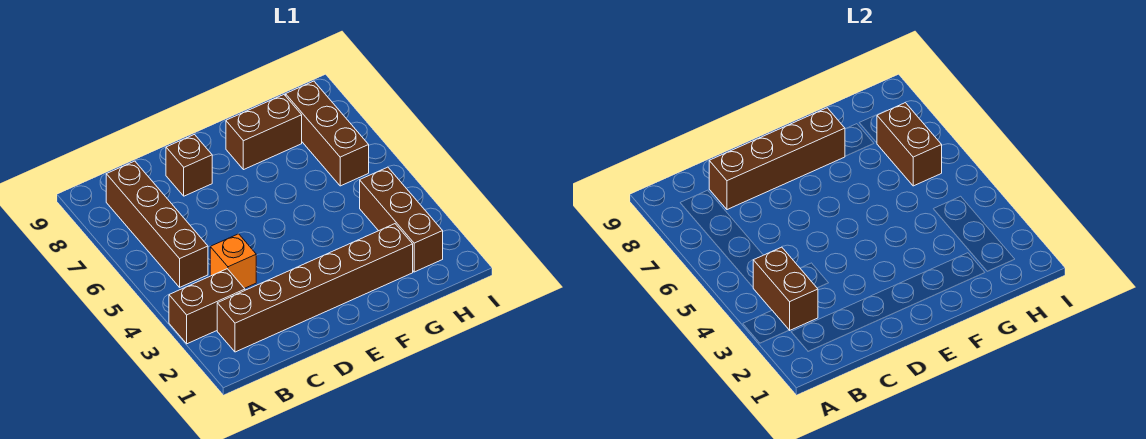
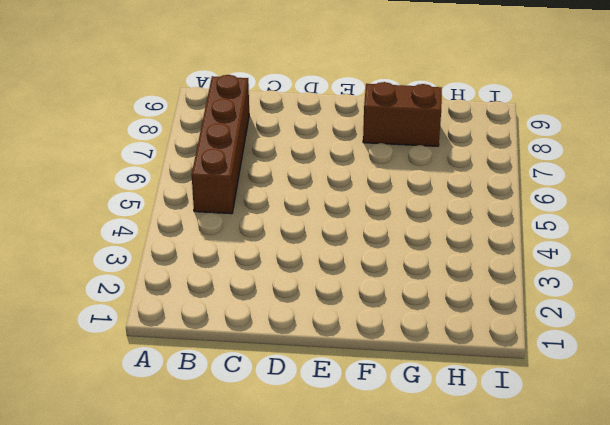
none -> brown 1x2 brick [169,269,245,344]
none -> brown 1x6 brick [217,224,413,352]

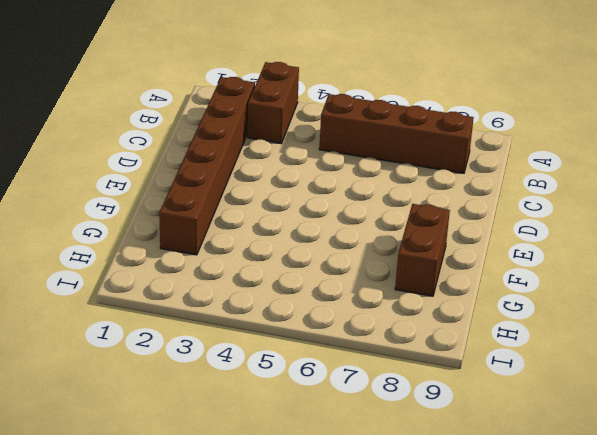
none -> orange 1x1 brick [210,234,256,288]
none -> brown 1x1 brick [166,134,212,196]

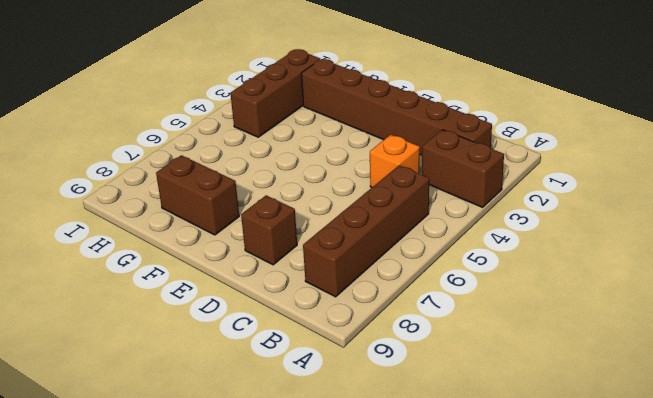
none -> brown 1x3 brick [286,81,369,186]
none -> brown 1x2 brick [753,247,818,330]

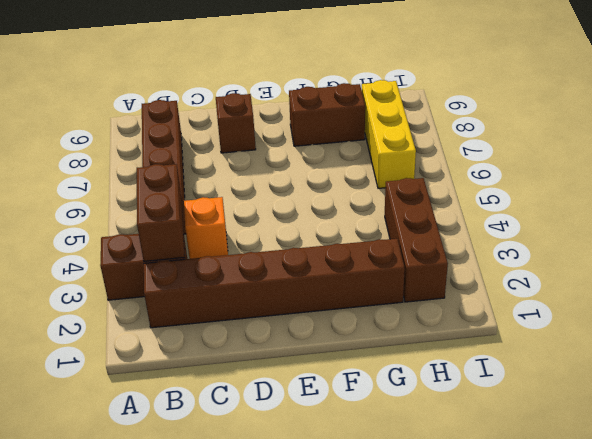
yellow 1x3 brick [362,80,416,188] -> brown 1x3 brick [286,81,369,186]
none -> brown 1x4 brick [709,108,845,210]
none -> brown 1x2 brick [877,103,942,186]

